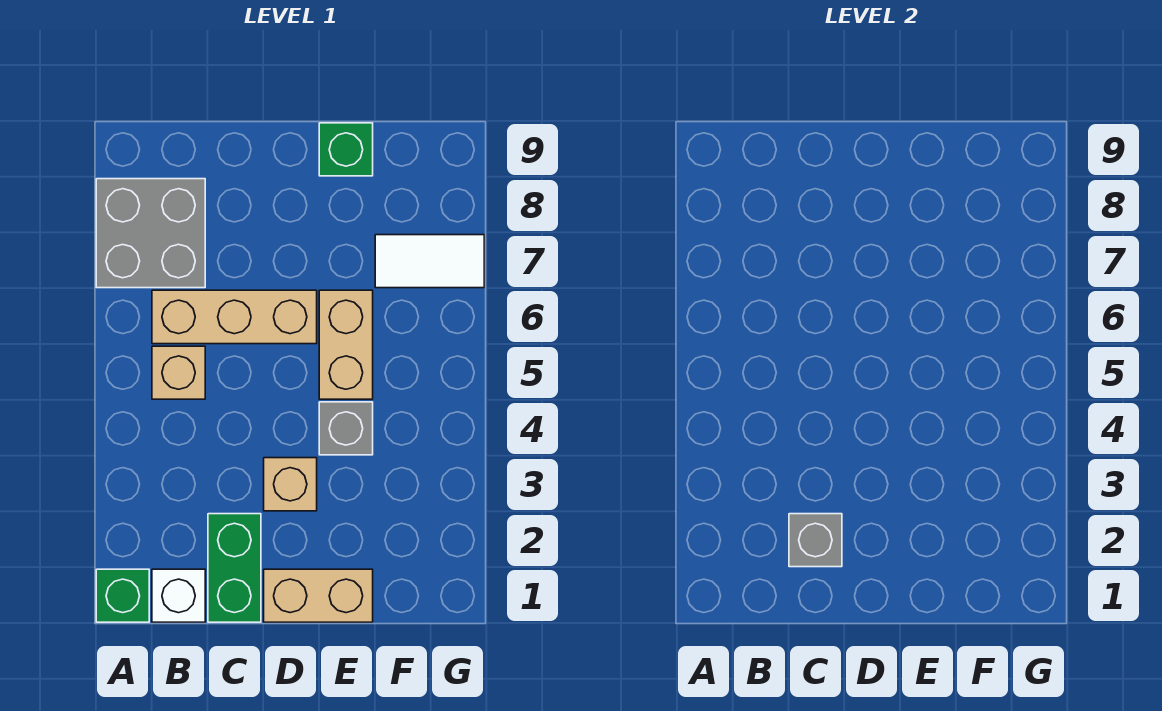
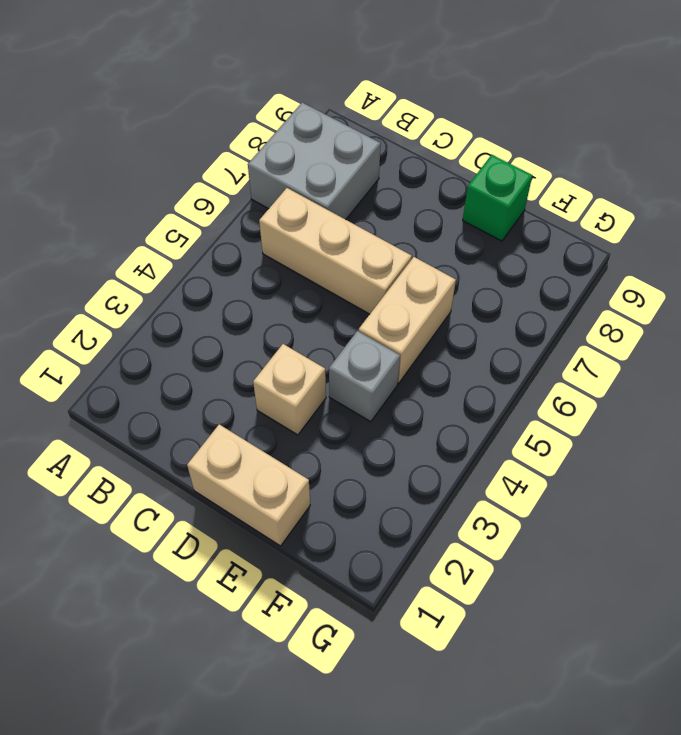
none -> green 1x1 brick [96,569,149,622]
none -> white 1x1 brick [152,569,205,622]
none -> tan 1x1 brick [152,346,205,399]

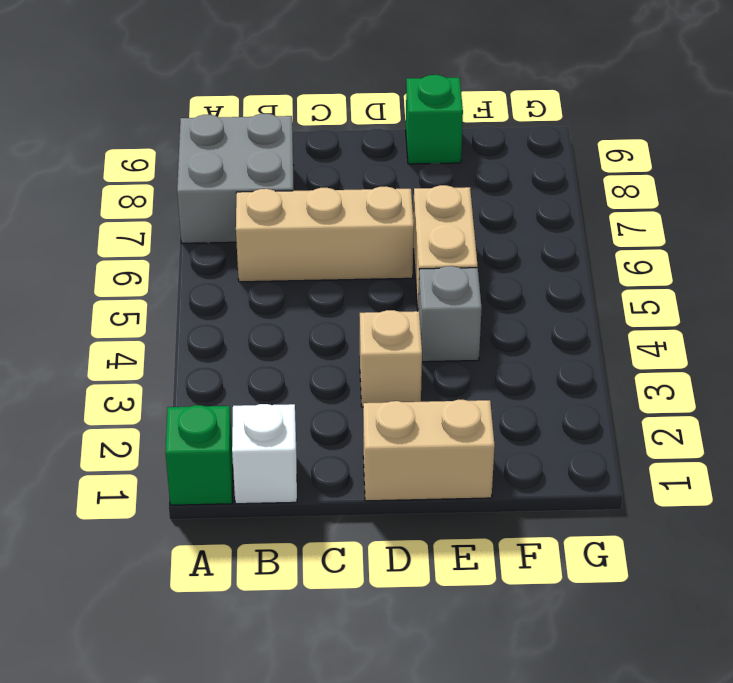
none -> tan 1x1 brick [152,346,205,399]
none -> green 1x2 brick [208,514,261,622]
none -> white 1x2 tile [375,235,484,288]

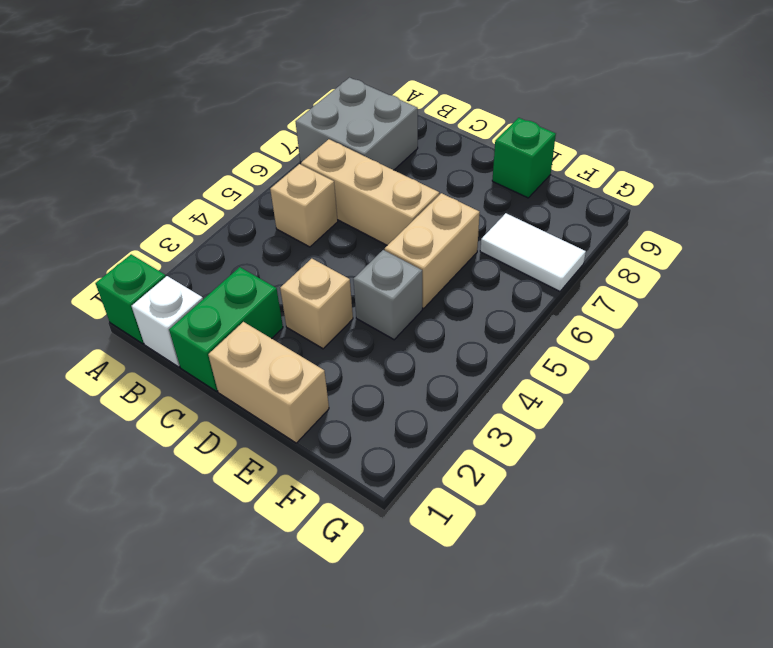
none -> grey 1x1 brick [789,514,842,567]

